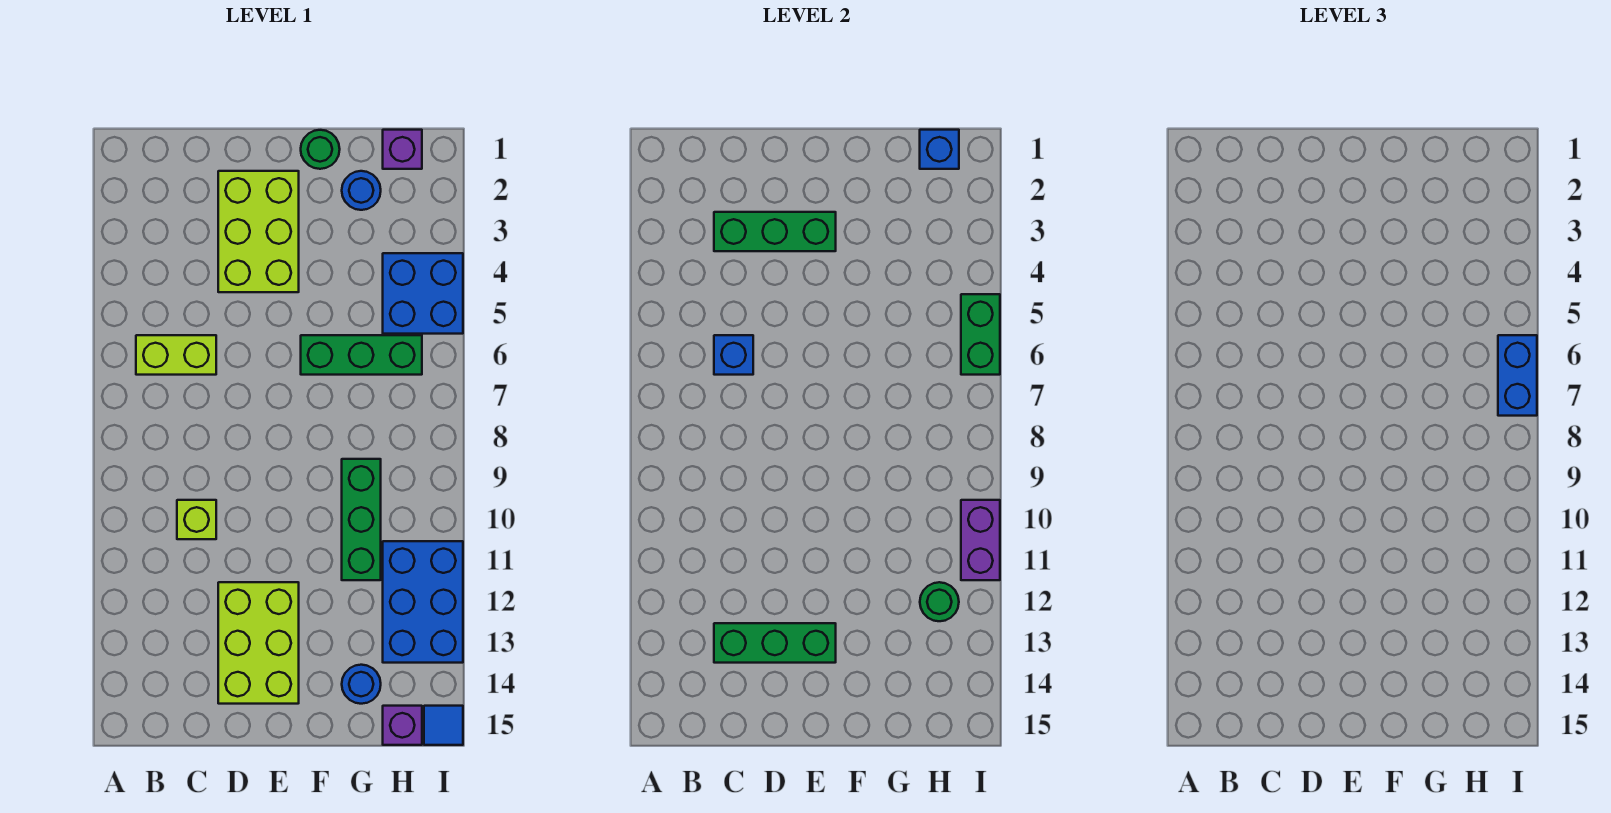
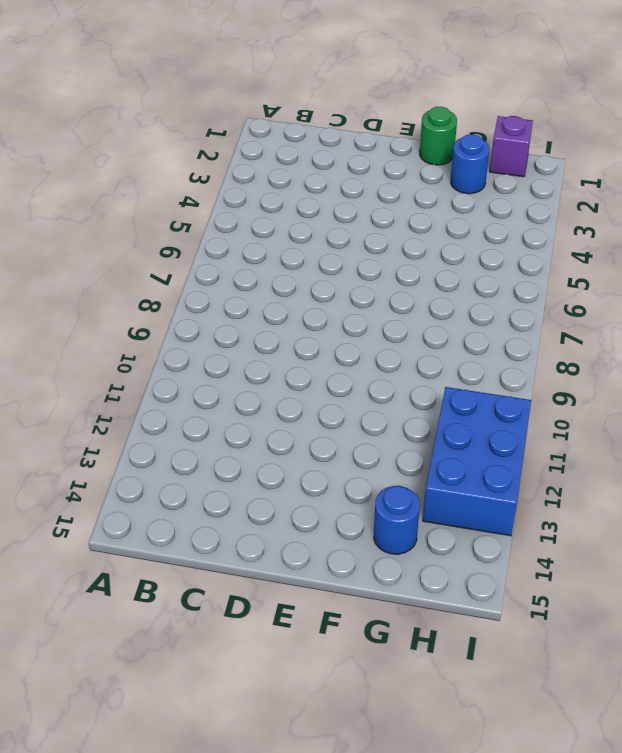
none -> lime 1x2 brick [136,335,216,375]
none -> lime 1x1 brick [177,500,216,539]
none -> lime 2x3 brick [218,171,299,292]

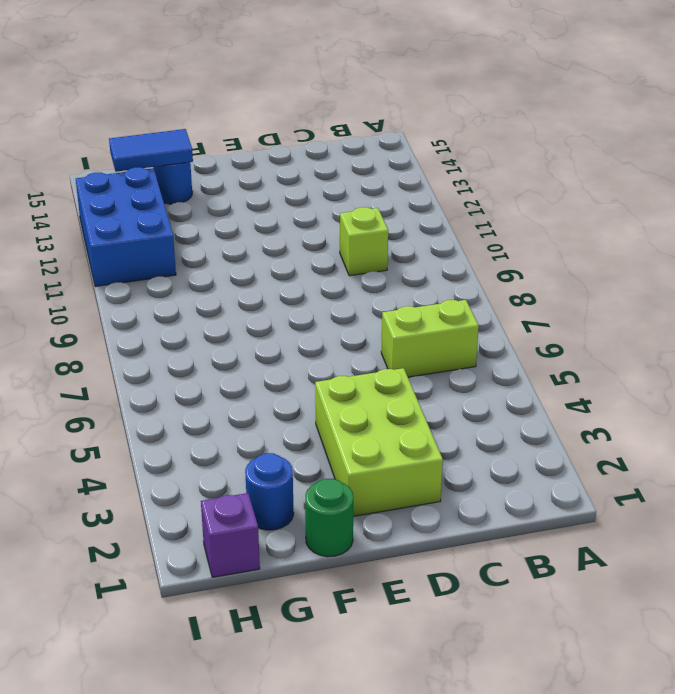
blue 1x2 tile [109,129,193,172] -> none
none -> lime 2x3 brick [218,582,299,704]
none -> green 1x3 brick [301,335,422,375]
none -> green 1x3 brick [342,459,381,580]

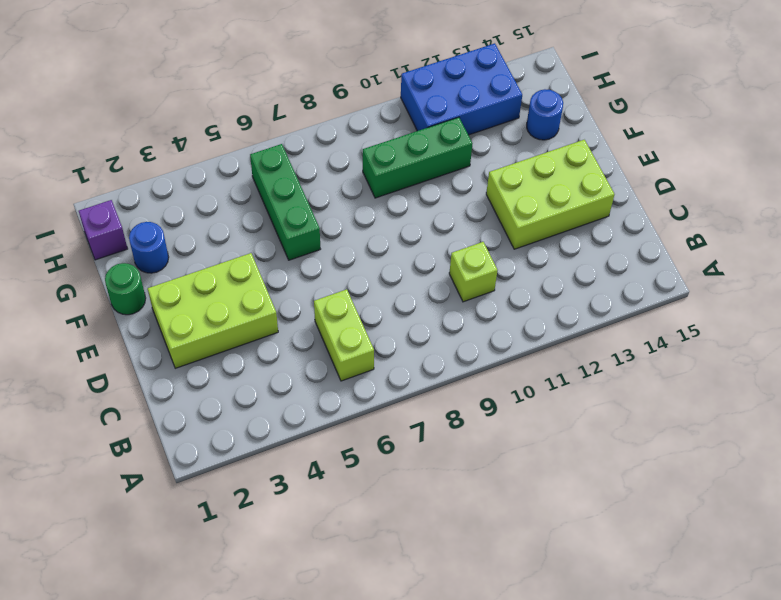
none -> blue 2x2 brick [383,253,463,334]
none -> purple 1x1 brick [383,706,422,745]
none -> blue 1x1 tile [424,706,463,745]

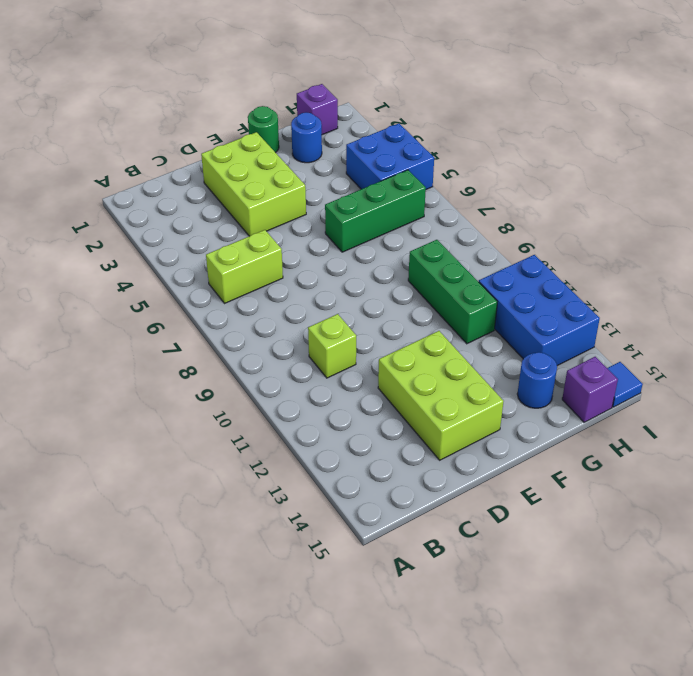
none -> green 1x3 brick [714,212,836,251]
none -> blue 1x1 brick [714,335,753,375]
none -> green 1x3 brick [714,623,836,663]

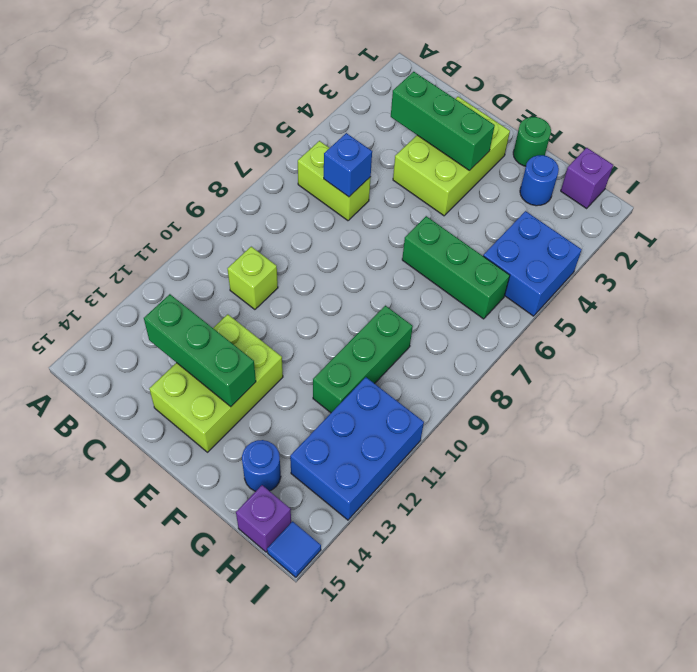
none -> blue 1x1 brick [920,130,959,169]
none -> green 1x1 round brick [920,582,959,621]
none -> green 1x2 brick [961,294,1000,375]

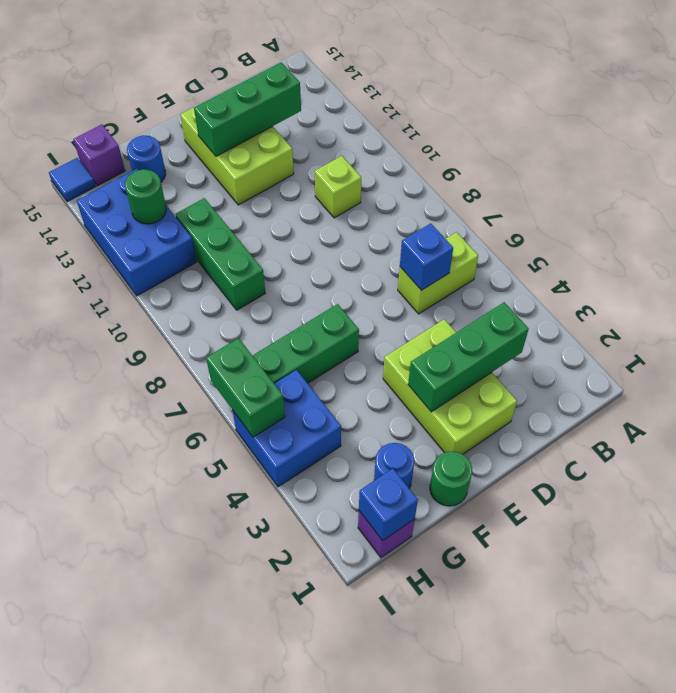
none -> purple 1x2 brick [961,500,1000,580]
none -> blue 1x2 brick [1498,335,1537,416]

